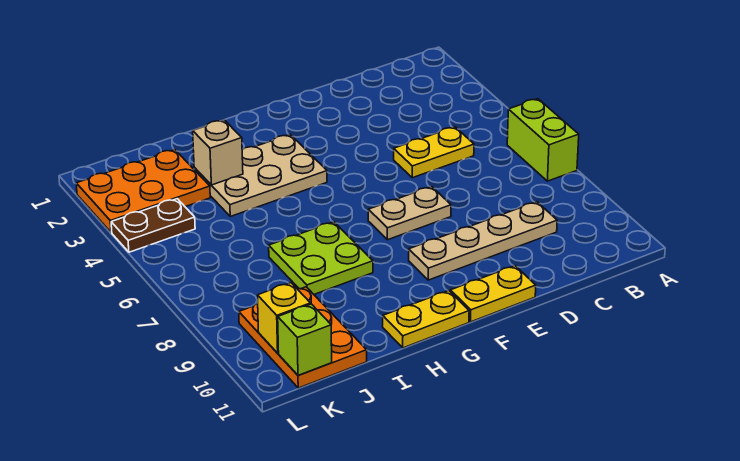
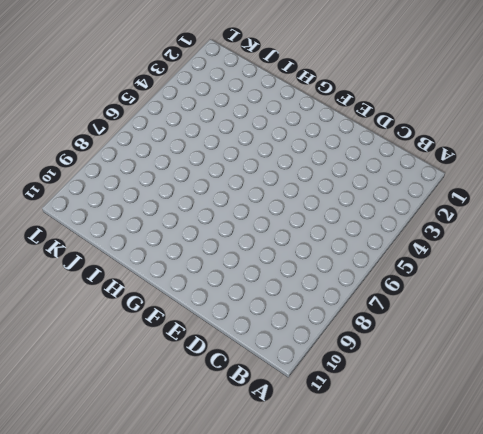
none -> lime 1x2 brick [507,99,579,181]
none -> yellow 1x2 plate [394,127,474,178]
none -> tan 1x4 plate [409,202,557,280]

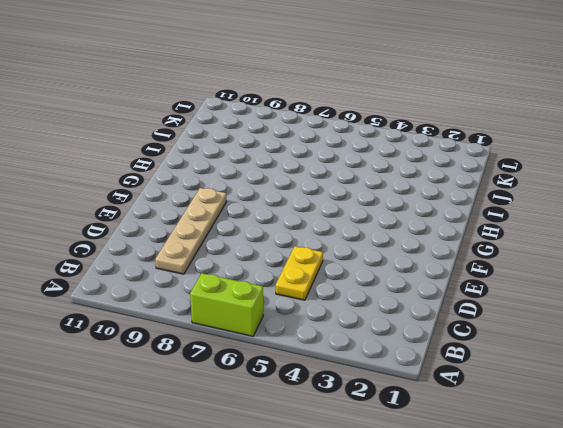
none -> tan 1x2 plate [368,187,451,240]
none -> yellow 1x2 plate [450,266,536,322]
none -> tan 2x3 plate [194,135,327,216]

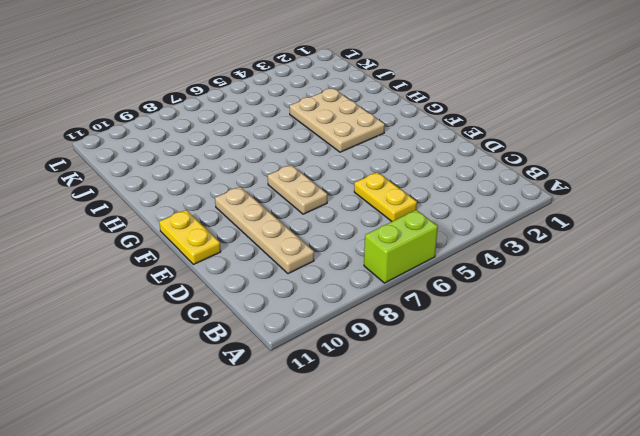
none -> yellow 1x2 plate [383,291,469,348]
none -> lime 2x2 plate [269,222,373,294]
none -> orange 2x3 plate [76,149,210,232]

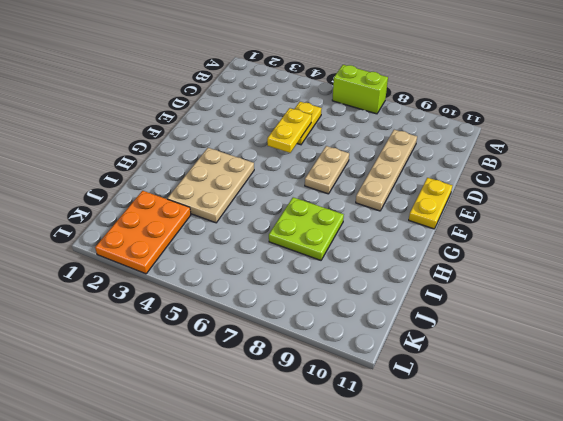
yellow 1x2 plate [267,108,312,153] -> yellow 1x2 plate moved to [383,291,469,348]
none -> orange 2x3 plate [239,287,367,388]
none -> brown 1x2 plate [111,199,195,252]
none -> tan 1x1 brick [193,120,243,185]

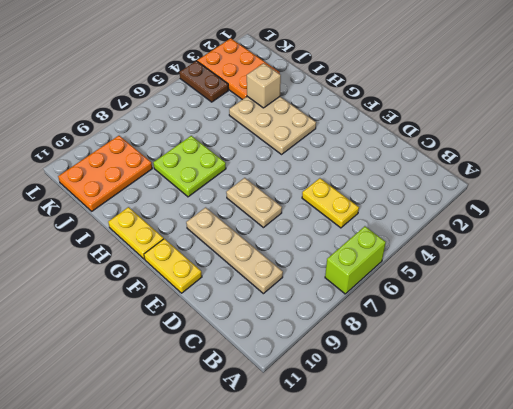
none -> yellow 1x1 brick [257,283,311,353]
none -> lime 1x1 brick [278,304,332,376]

